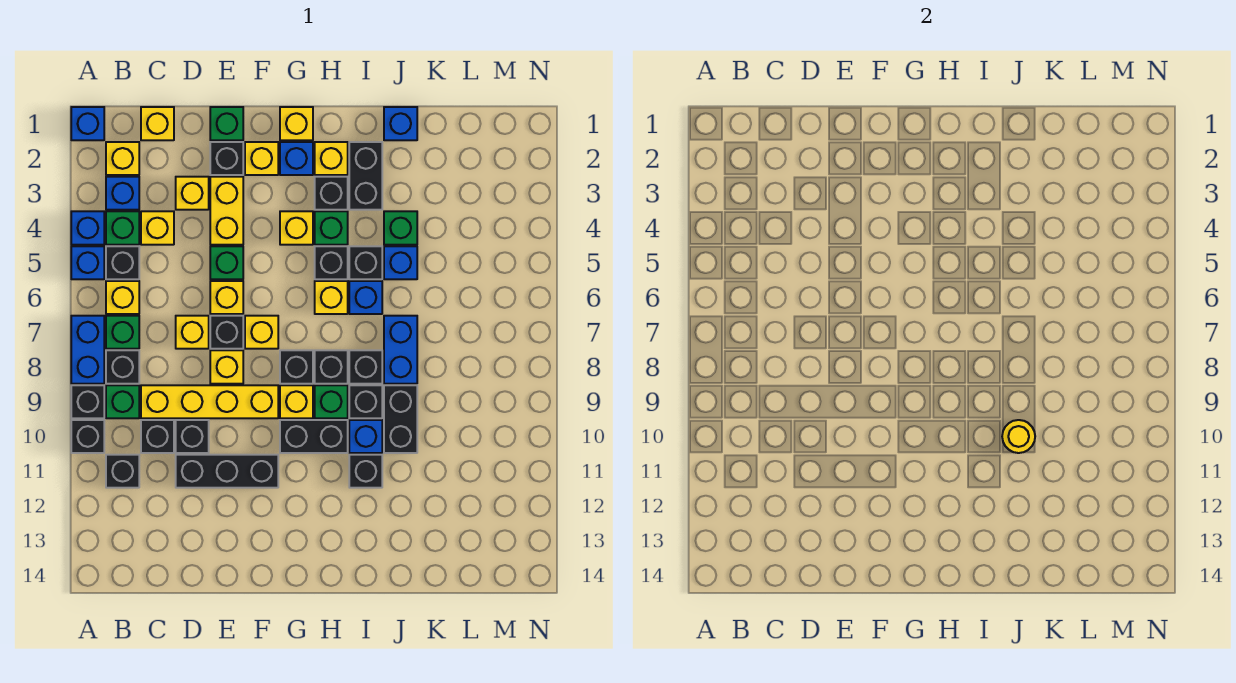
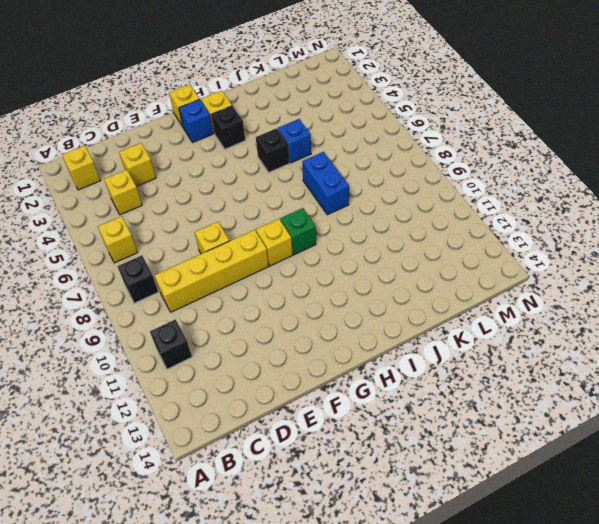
none -> blue 1x1 brick [71,107,104,140]
none -> blue 1x1 brick [71,211,104,245]
none -> blue 1x1 brick [71,246,104,279]
none -> blue 1x2 brick [71,316,104,384]

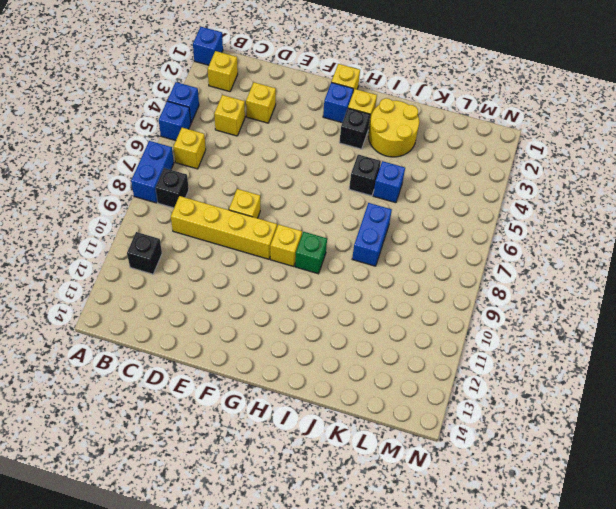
yellow 2x2 round brick [369,98,419,157] -> black 1x2 brick [349,142,382,210]
none -> black 1x1 brick [71,385,104,418]
none -> black 1x1 brick [71,420,104,453]
none -> blue 1x1 brick [106,177,139,210]
none -> green 1x1 brick [106,211,139,245]

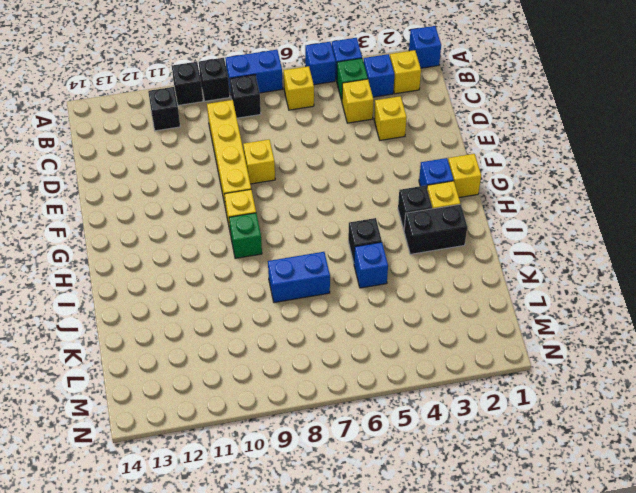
none -> black 1x1 brick [106,246,139,279]
none -> green 1x1 brick [106,316,139,349]
none -> green 1x1 brick [106,385,139,418]
none -> yellow 1x1 brick [141,107,174,140]

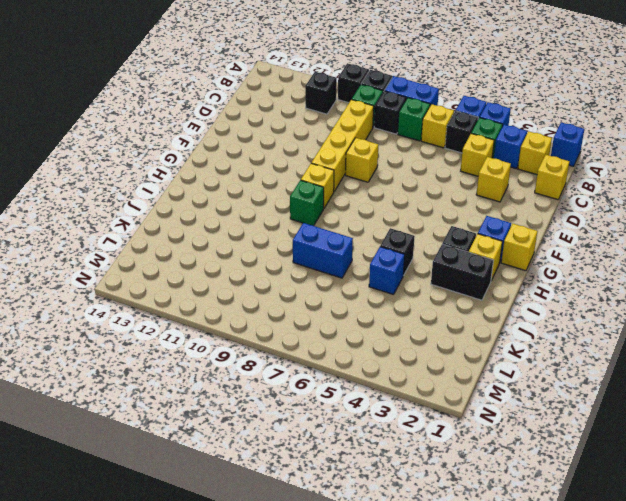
none -> black 1x1 brick [141,420,174,453]
none -> yellow 1x1 brick [176,316,209,349]
none -> black 1x1 brick [176,420,209,453]
none -> black 1x3 brick [176,455,278,488]

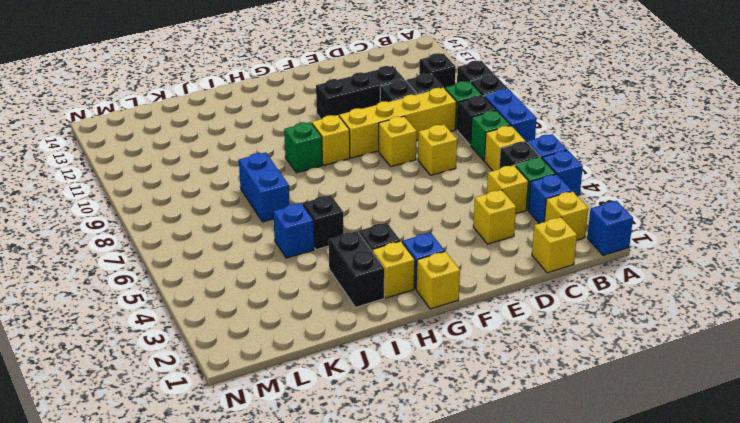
none -> green 1x1 brick [210,107,243,140]
none -> black 1x1 brick [210,142,243,175]
none -> yellow 1x2 brick [210,177,243,245]
none -> green 1x1 brick [210,246,243,279]

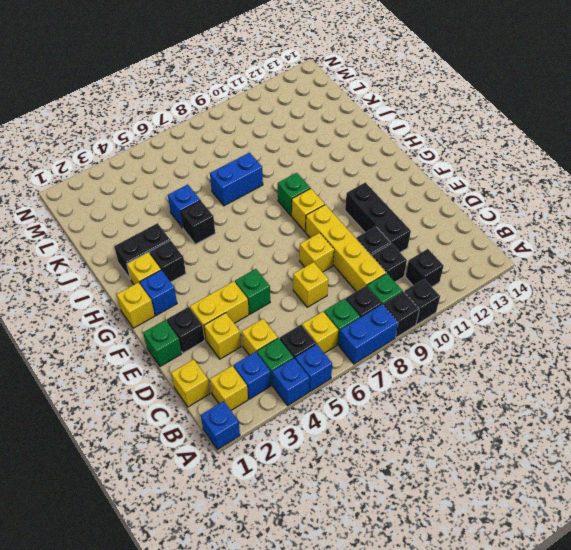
none -> yellow 1x1 brick [210,281,243,314]
none -> black 1x1 brick [210,316,243,349]
none -> yellow 1x1 brick [245,142,278,175]
none -> yellow 1x1 brick [245,316,278,349]

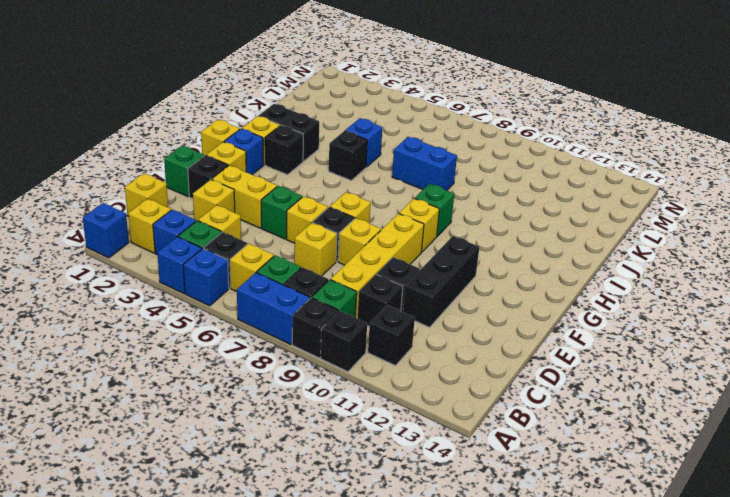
none -> yellow 1x1 brick [280,211,313,245]
none -> black 1x1 brick [280,350,313,384]
none -> black 1x2 brick [280,420,348,453]
none -> green 1x1 brick [315,211,348,245]

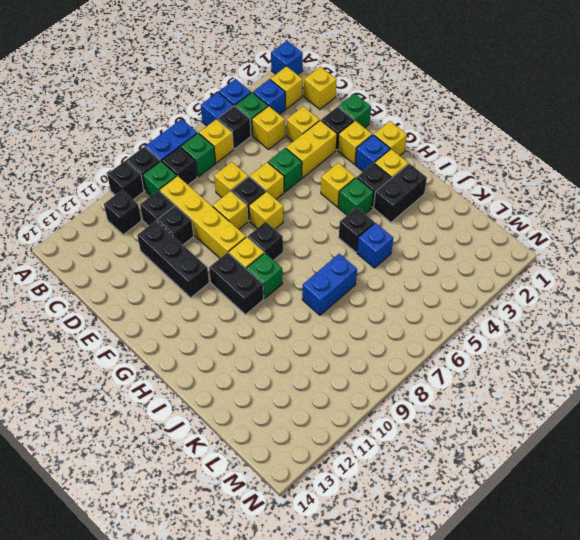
none -> black 1x1 brick [315,246,348,279]
none -> yellow 1x1 brick [315,281,348,314]
none -> black 1x1 brick [315,350,348,384]
none -> blue 1x1 brick [349,281,382,314]

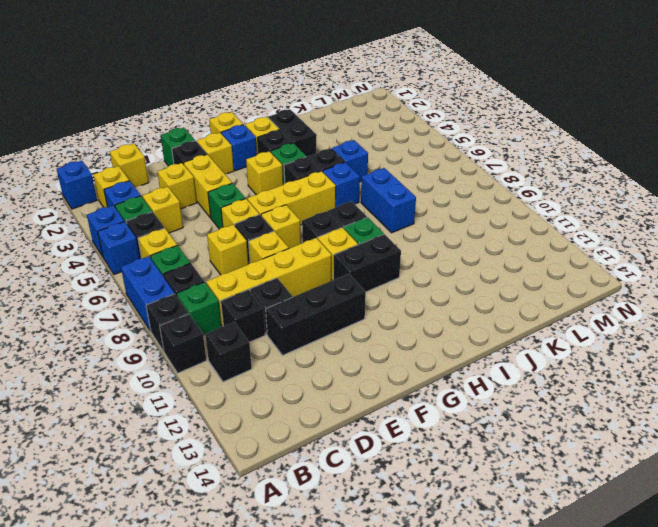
yellow 1x3 brick [247,171,336,225] -> yellow 1x1 brick [315,281,348,314]
none -> black 1x1 brick [349,350,382,384]
none -> black 1x1 brick [349,385,382,418]
none -> blue 1x1 brick [349,420,382,453]
none -> black 1x1 brick [349,455,382,488]

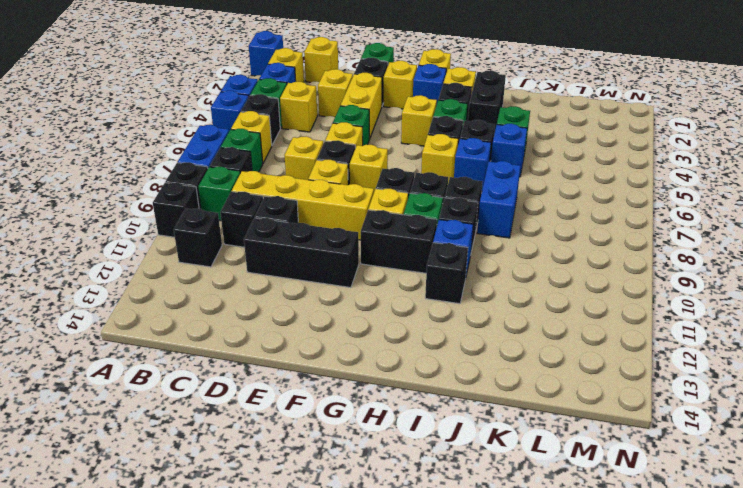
none -> blue 1x1 brick [384,107,417,140]
none -> black 1x2 brick [384,385,417,453]
none -> yellow 1x1 round brick [1002,420,1035,453]

